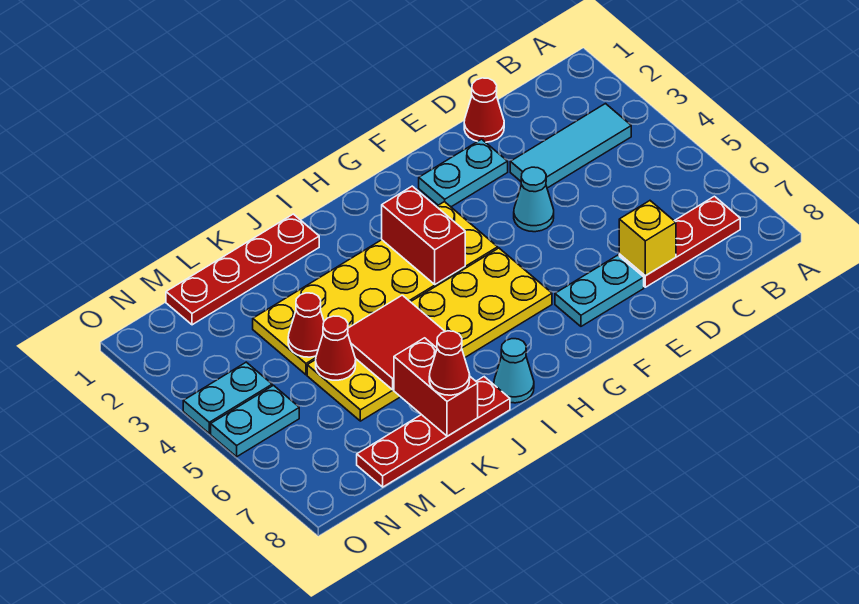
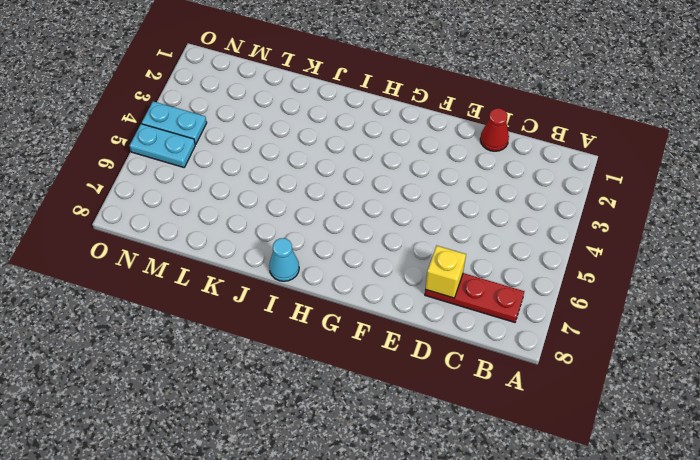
none -> cyan 1x3 tile [510,104,631,188]
none -> cyan 1x2 plate [419,139,508,207]
none -> cyan 1x1 cone [514,167,554,232]

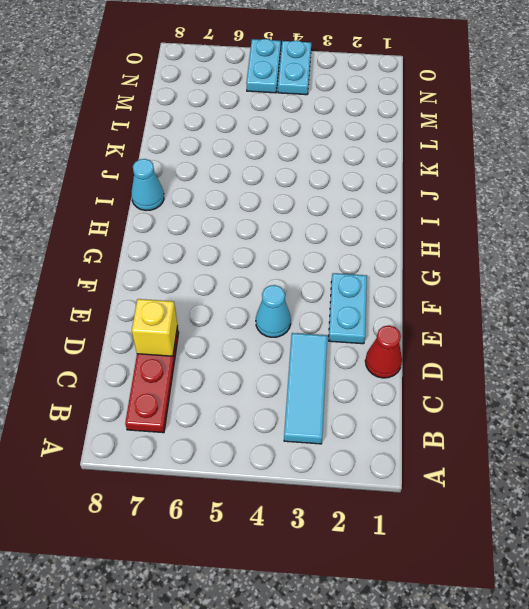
none -> cyan 1x2 plate [555,255,644,326]
none -> yellow 2x6 plate [253,202,498,375]
none -> yellow 2x6 plate [307,248,552,421]

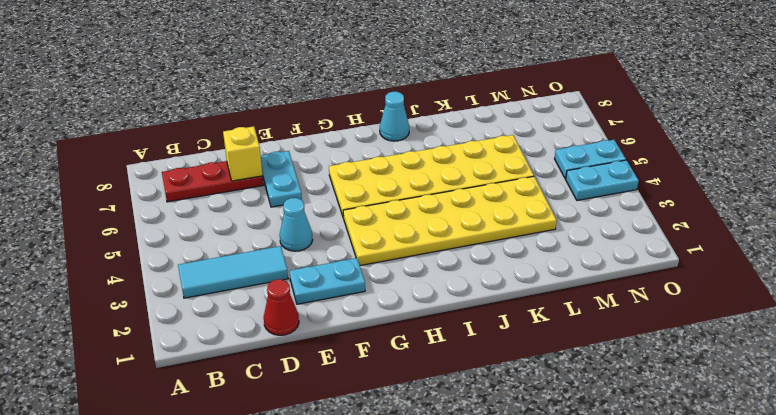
cyan 1x2 plate [261,151,302,207] -> cyan 1x2 plate turned to [555,255,644,326]
none -> red 1x4 plate [166,214,319,325]
none -> red 1x4 plate [357,377,510,487]
none -> red 1x2 brick [382,186,465,284]

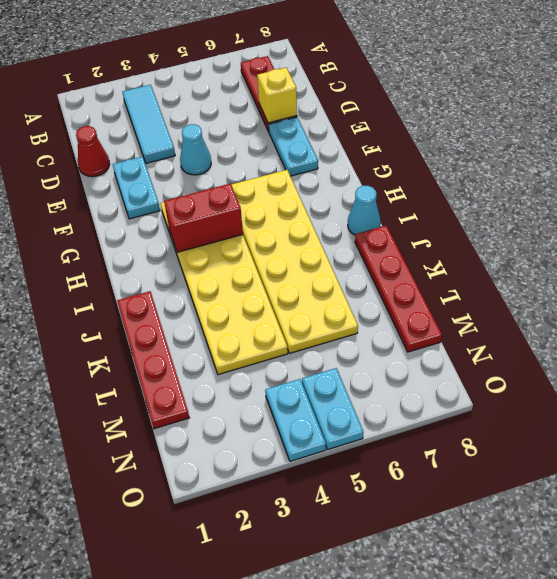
none -> red 2x2 tile [348,295,445,390]
none -> red 1x2 brick [394,338,478,436]
none -> red 1x1 cone [288,293,324,357]

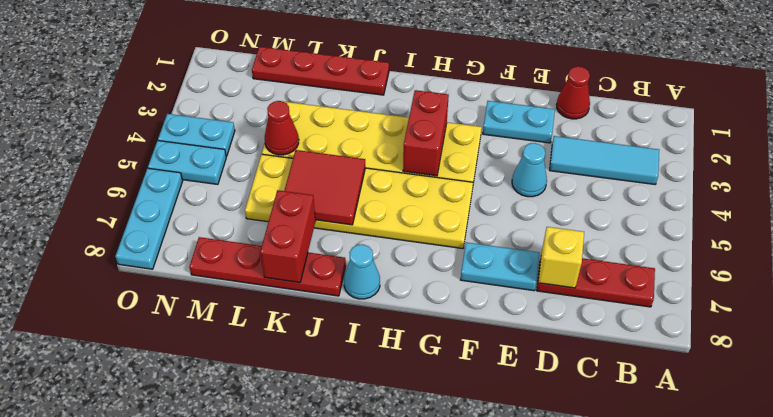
cyan 1x3 plate [115,168,183,269] -> none
none -> red 1x1 cone [316,316,356,380]
none -> red 1x1 cone [429,331,470,395]

